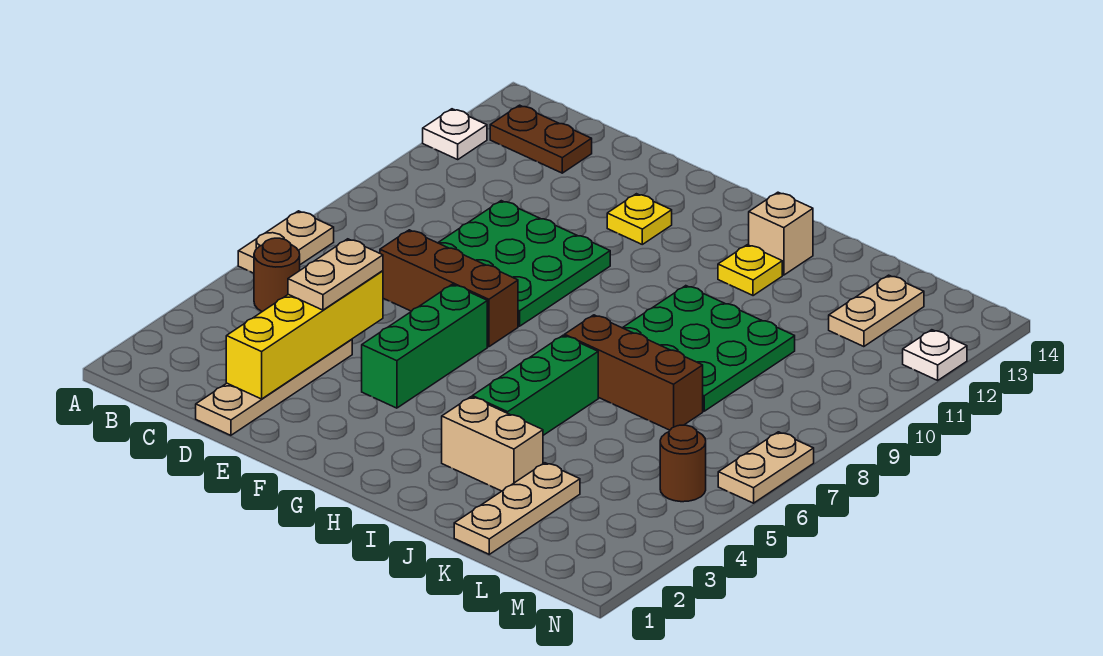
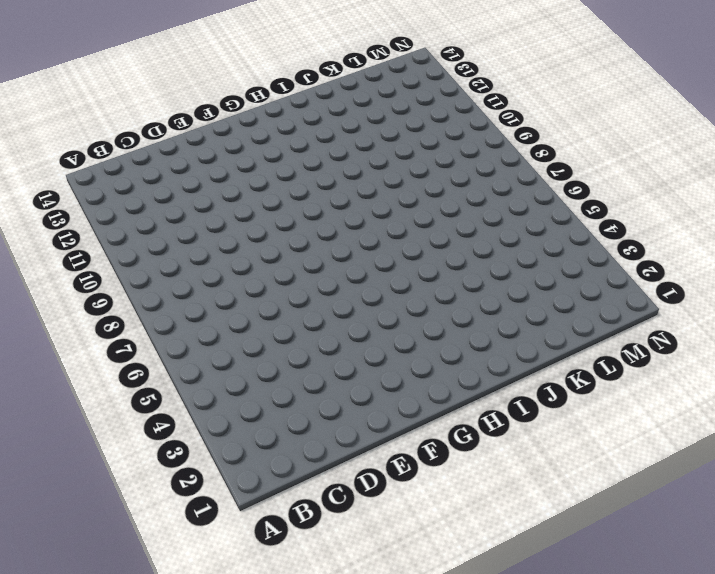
none -> tan 1x2 plate [238,211,334,273]
none -> white 1x1 plate [423,109,487,159]
none -> brown 1x1 round brick [254,238,300,312]

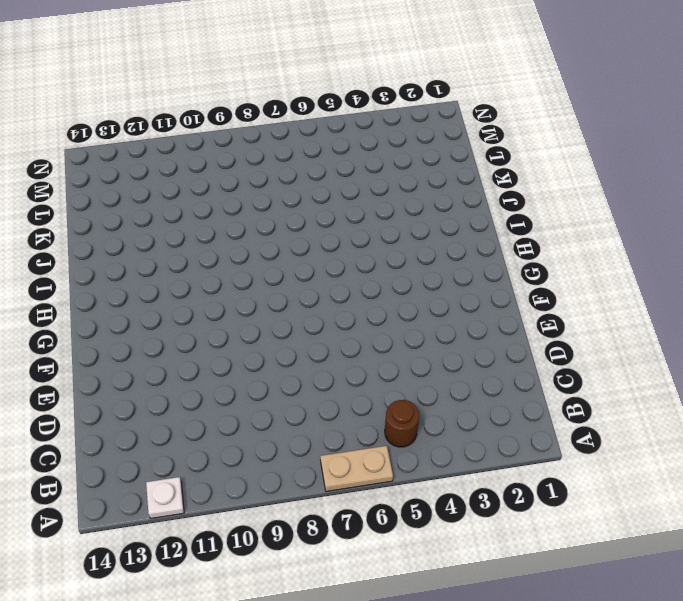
none -> brown 1x2 plate [490,105,592,173]
none -> tan 1x4 plate [196,339,352,435]
none -> brown 1x3 brick [380,230,518,347]

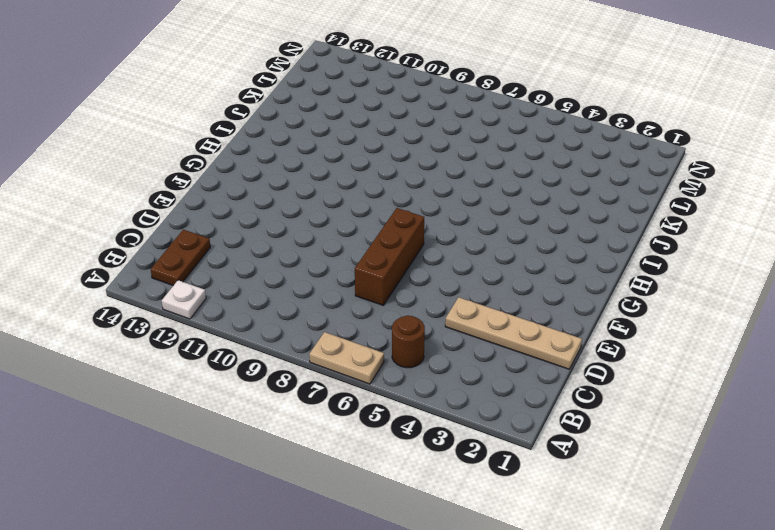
none -> green 3x3 plate [438,201,610,326]
none -> green 1x3 brick [362,284,487,408]
none -> yellow 1x1 plate [607,194,672,244]

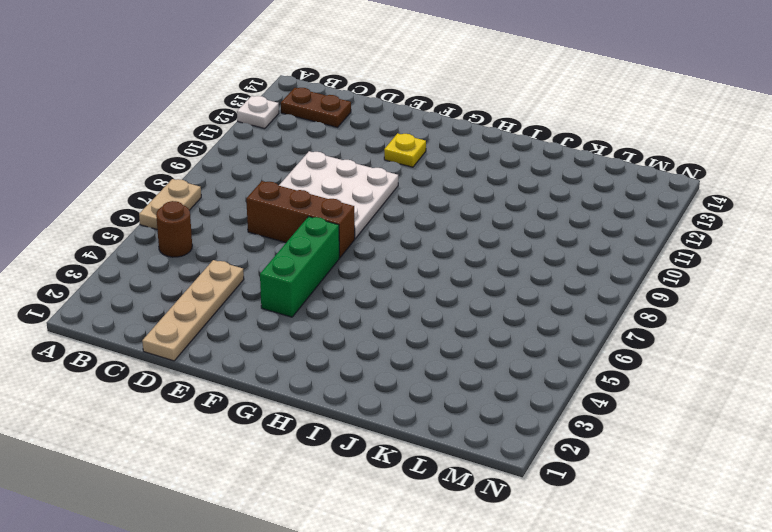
white 3x3 plate [279,151,398,239] -> green 3x3 plate [438,201,610,326]
none -> tan 1x2 brick [442,397,543,491]
none -> green 1x3 brick [472,335,598,435]
none -> brown 1x3 brick [565,315,703,430]

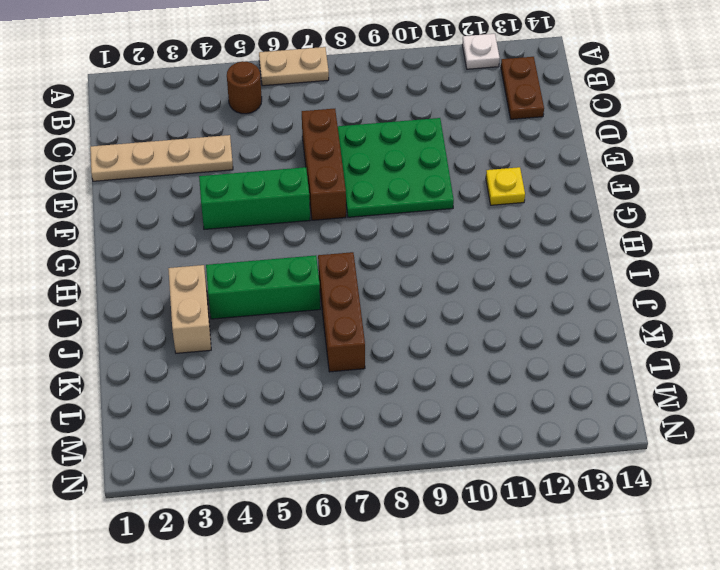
none -> green 3x3 plate [623,286,795,411]
none -> yellow 1x1 plate [718,245,782,296]
none -> tan 1x1 brick [749,192,813,275]

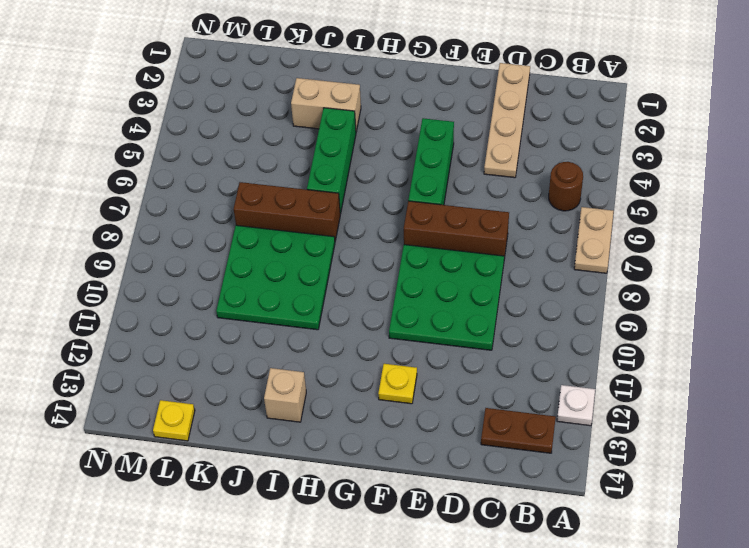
yellow 1x1 plate [153,400,195,441] -> yellow 1x1 plate moved to [718,245,782,296]
none -> tan 1x3 plate [454,463,580,554]
none -> tan 1x2 plate [829,275,924,347]
none -> brown 1x1 round brick [660,425,706,502]

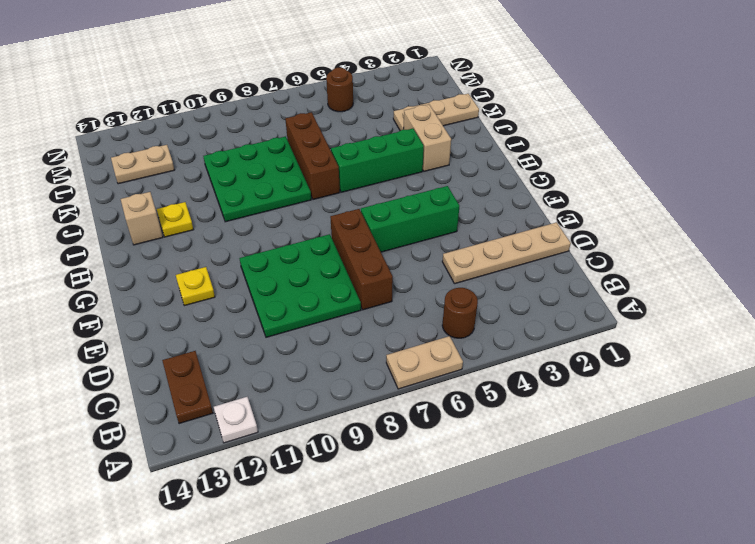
none -> tan 1x2 plate [718,432,814,503]
none -> white 1x1 plate [903,330,967,380]
none -> yellow 1x4 brick [226,271,383,399]

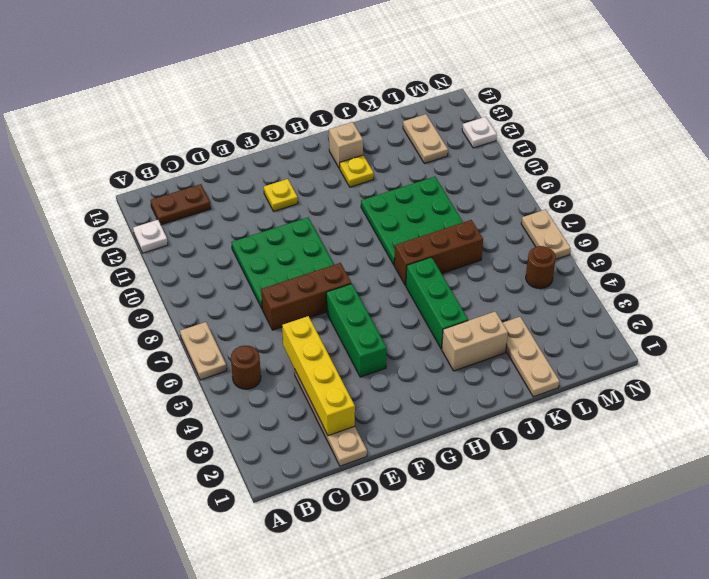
none -> tan 1x2 plate [288,239,383,310]

